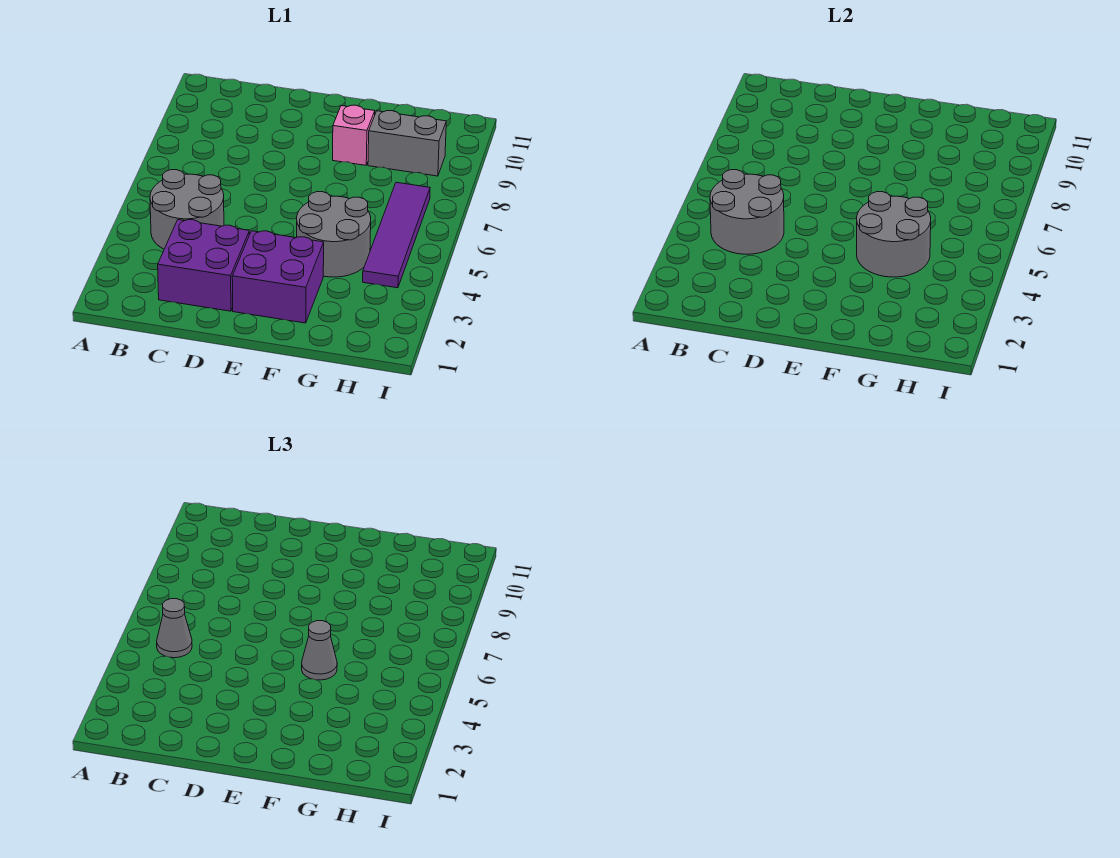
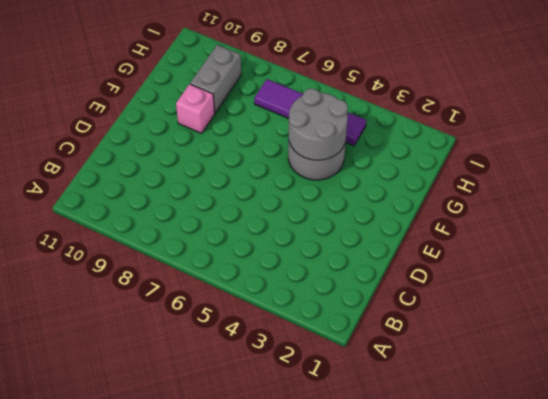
none -> grey 2x2 round brick [150,170,224,249]
none -> purple 2x2 brick [158,220,250,311]

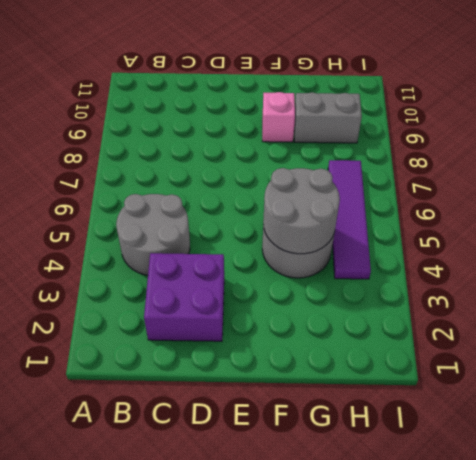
none -> purple 2x2 brick [232,231,324,323]
none -> grey 2x2 round brick [710,170,784,254]

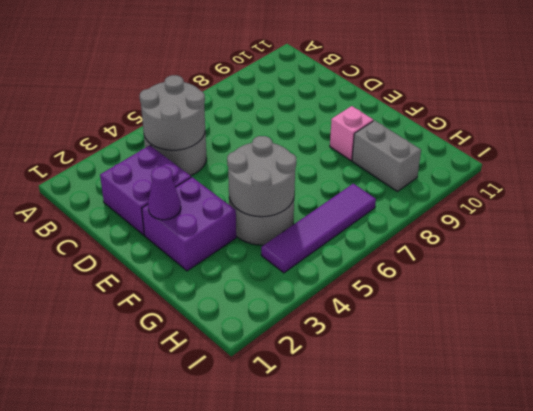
purple 1x1 cone [148,166,181,220] -> none
none -> grey 1x1 cone [157,599,192,658]
none -> grey 1x1 cone [302,621,337,680]

